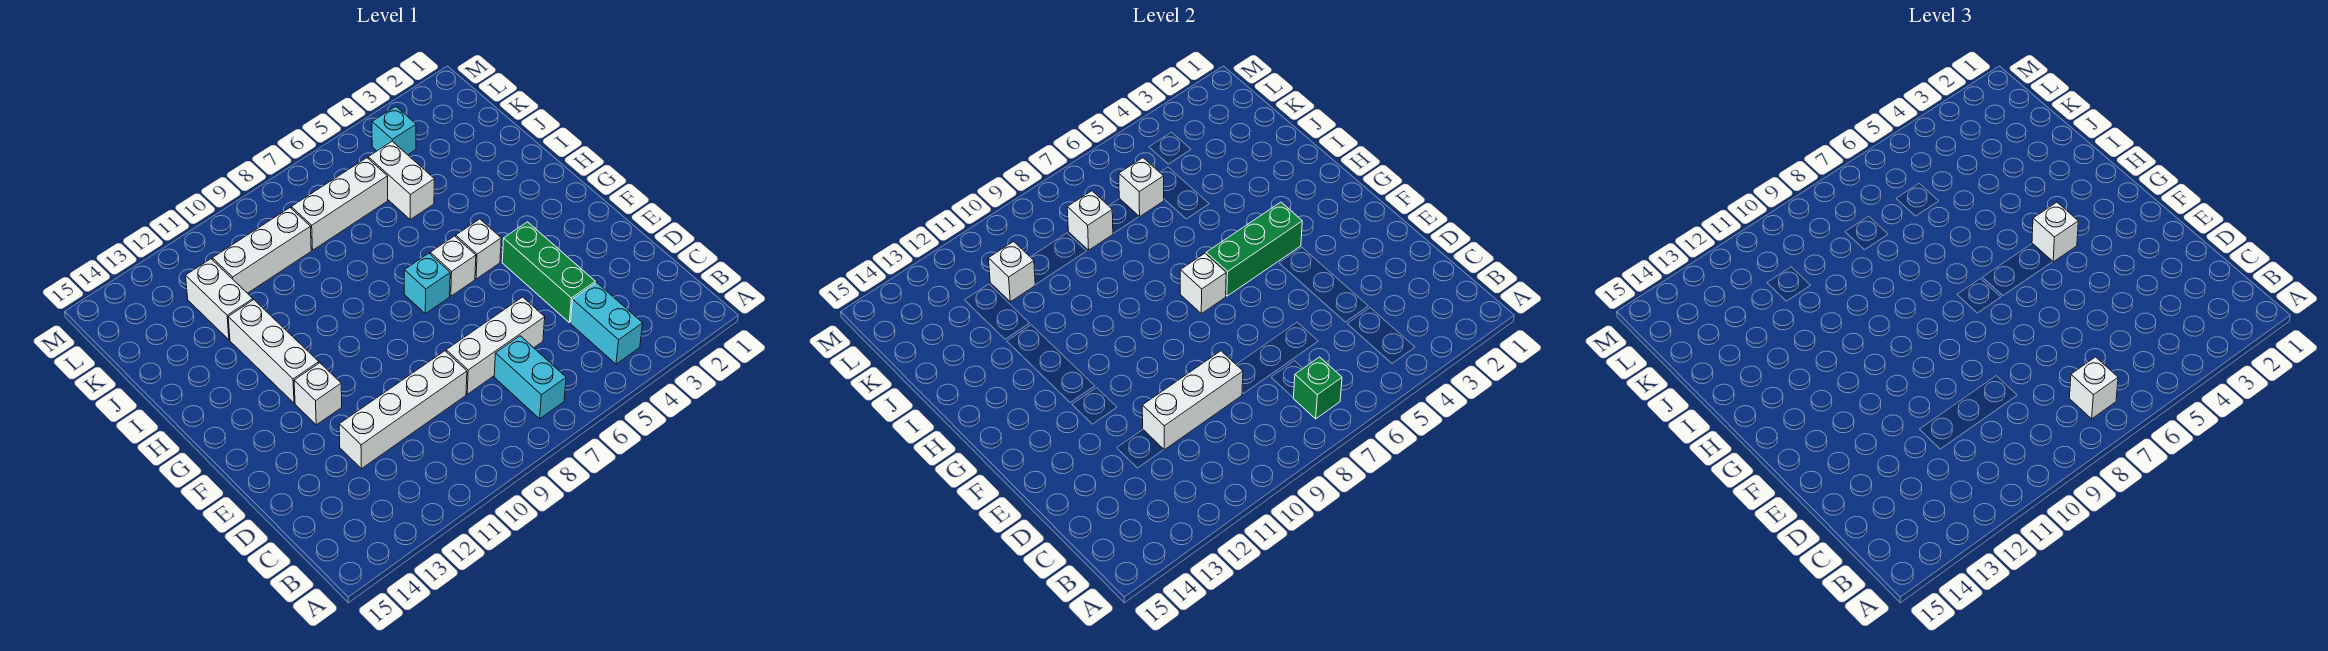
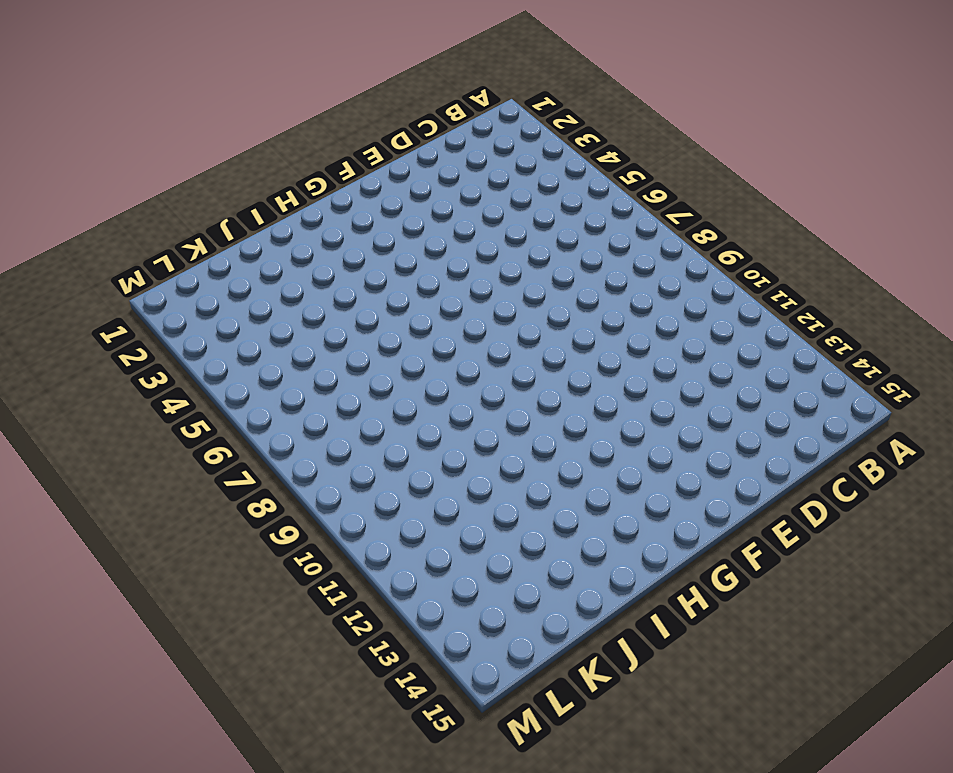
none -> cyan 1x2 brick [571,283,643,364]
none -> cyan 1x2 brick [494,336,566,419]
none -> green 1x3 brick [502,222,595,323]

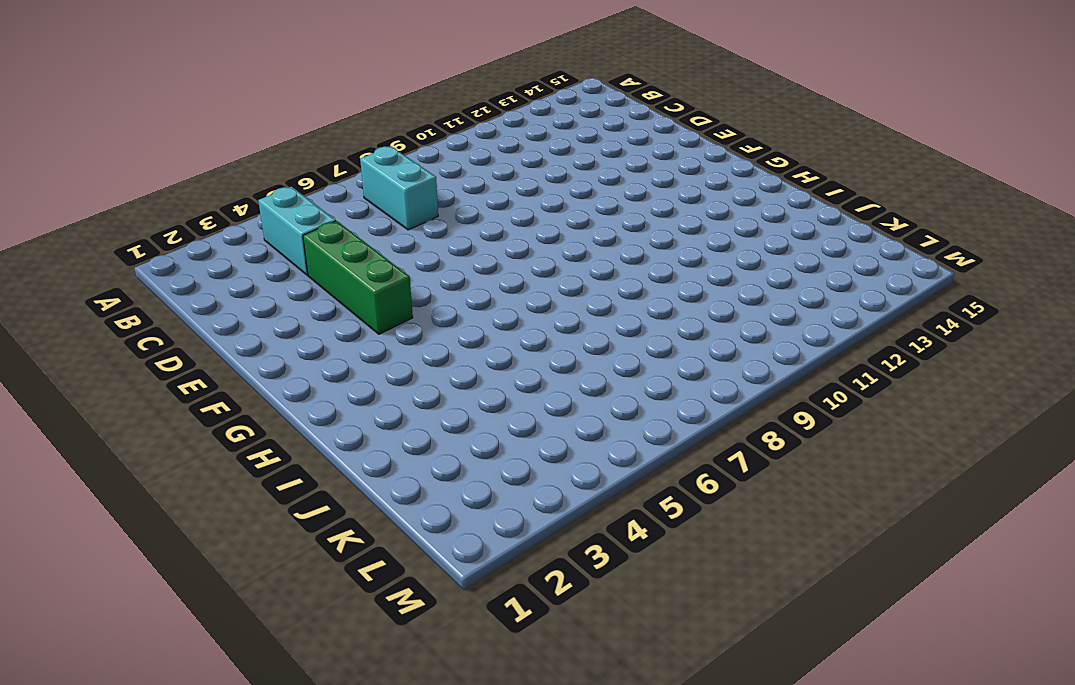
none -> white 1x3 brick [446,297,545,394]
none -> white 1x4 brick [339,351,467,469]
none -> white 1x1 brick [294,363,342,425]

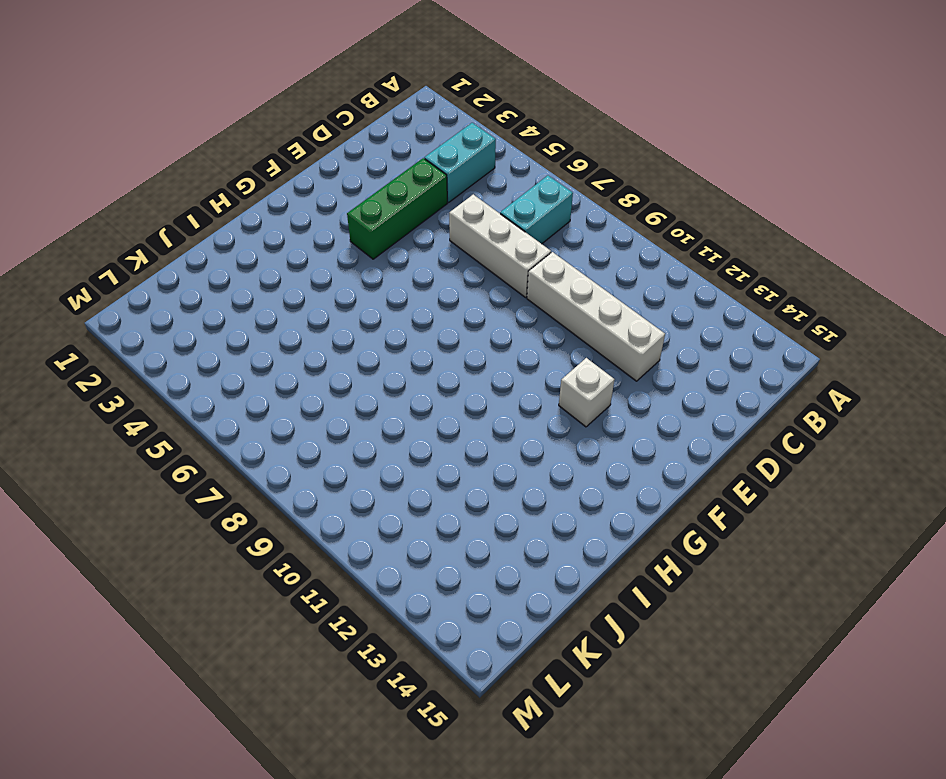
none -> white 1x1 brick [456,219,501,279]
none -> white 1x1 brick [430,236,476,296]
none -> cyan 1x1 brick [404,253,450,314]

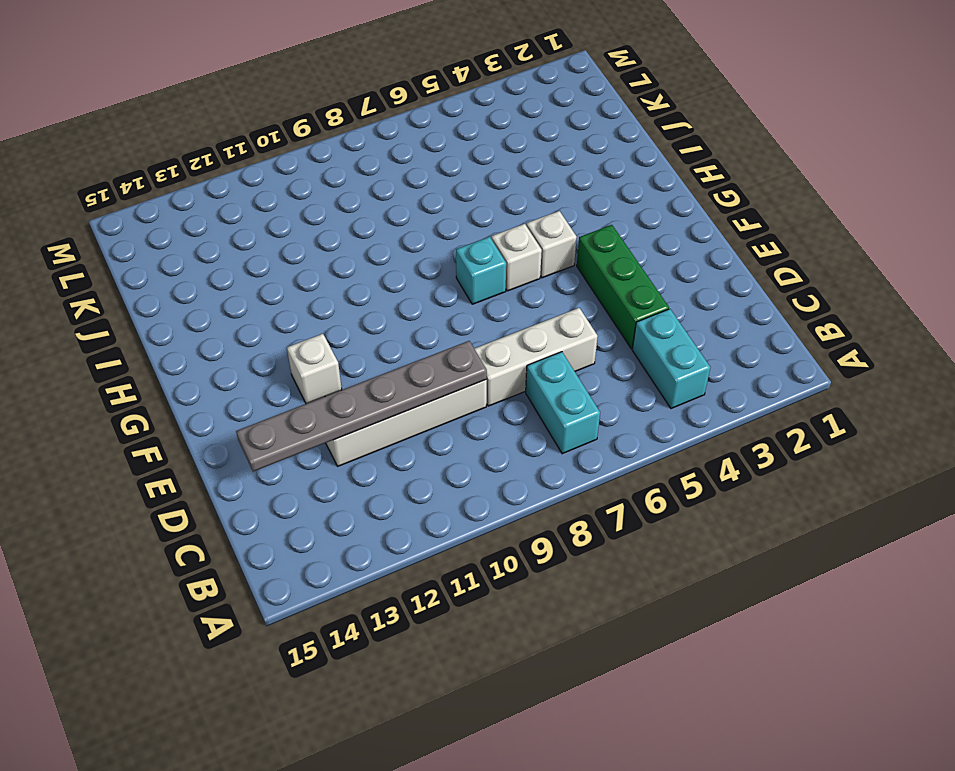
grey 1x6 plate [236,341,487,471] -> white 1x3 brick [1142,351,1243,450]
none -> white 1x3 brick [228,300,319,403]
none -> white 1x2 brick [368,141,435,219]
none -> white 1x2 brick [186,259,253,340]

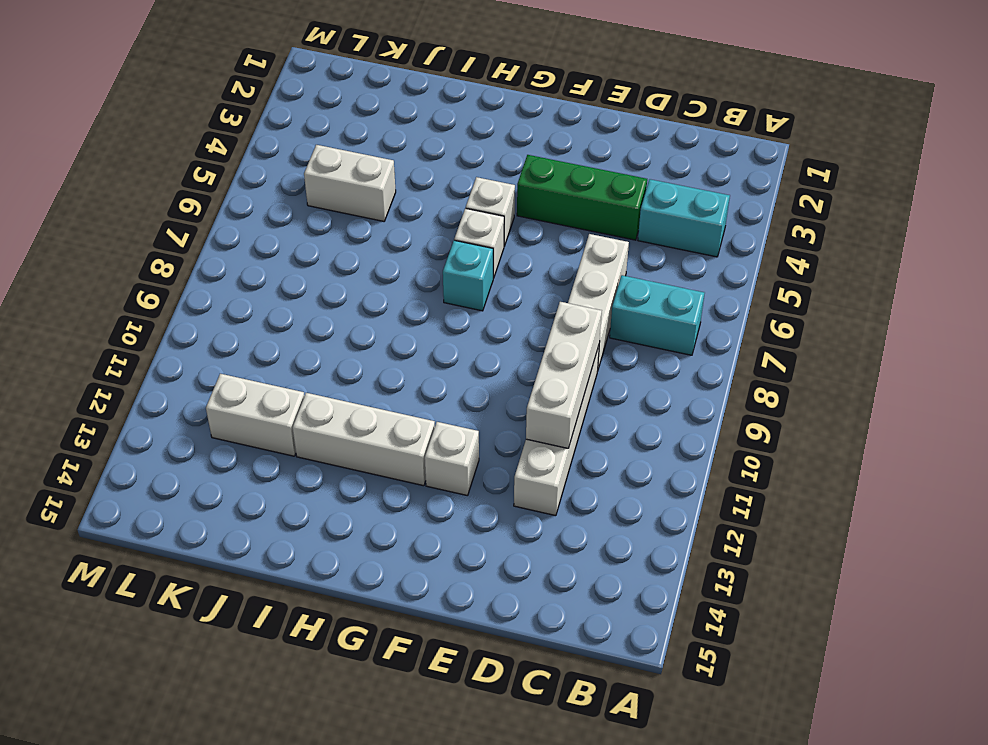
none -> white 1x3 brick [291,158,388,250]
none -> white 1x3 brick [212,208,311,293]
none -> cyan 1x1 brick [372,106,416,155]

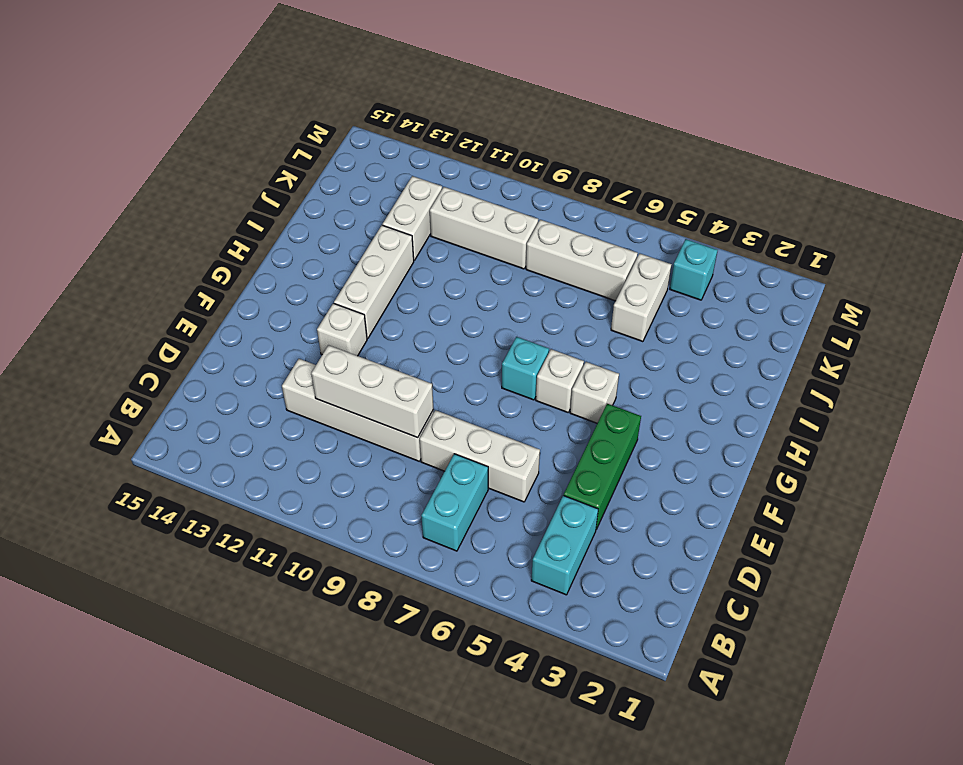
none -> green 1x1 brick [1293,357,1342,419]
none -> green 1x3 brick [1206,202,1302,296]
none -> white 1x1 brick [1180,253,1226,314]

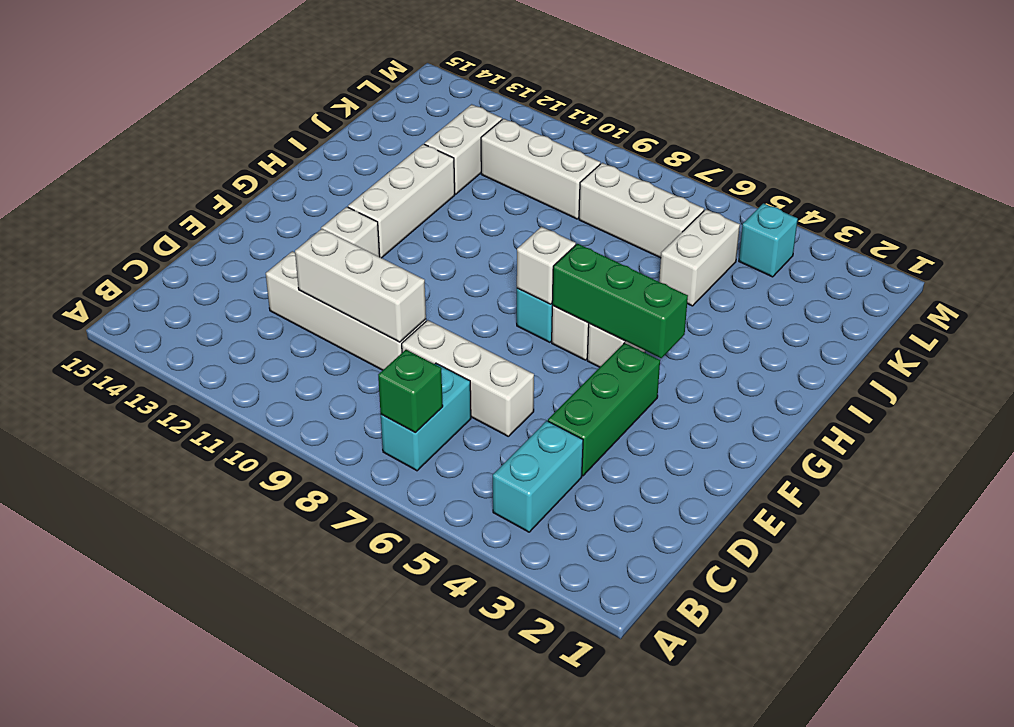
none -> white 1x1 brick [1119,158,1164,217]
none -> white 1x1 brick [1067,191,1113,250]
none -> white 1x1 brick [988,242,1035,302]

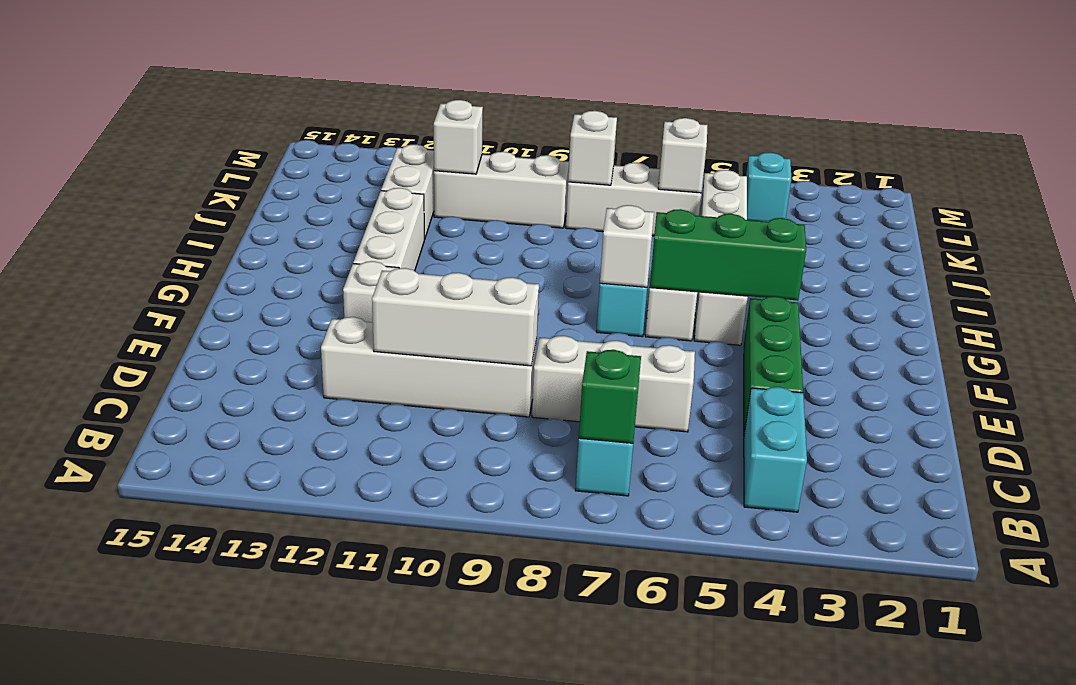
none -> white 1x1 brick [2069,357,2118,419]
none -> white 1x1 brick [2032,202,2078,262]

